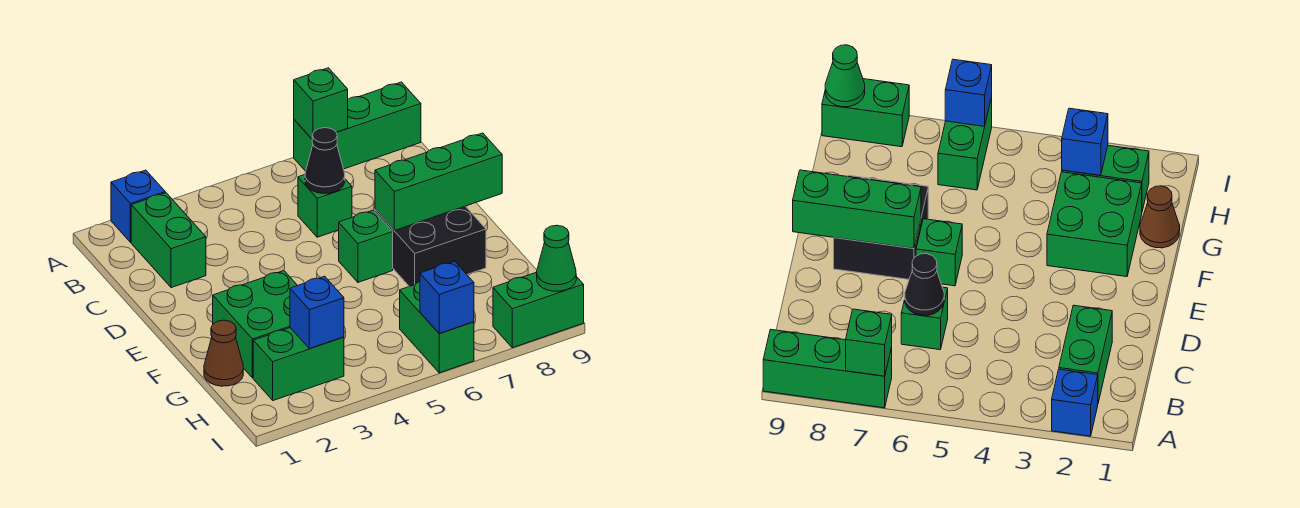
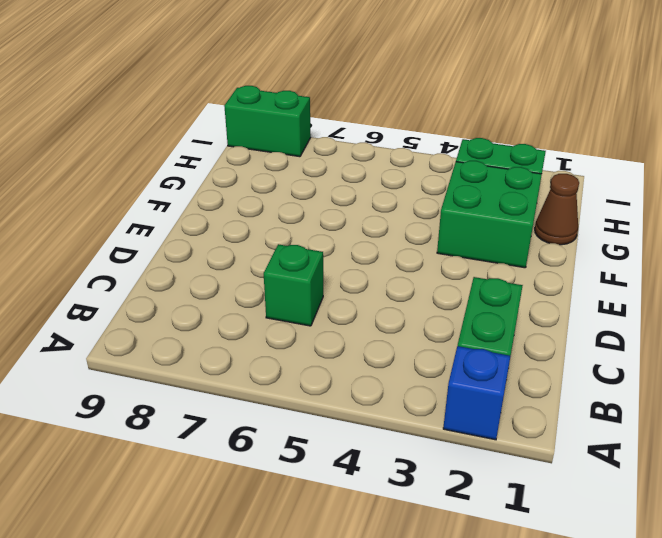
none -> green 1x3 brick [294,82,421,171]
none -> green 1x1 brick [339,210,393,282]
none -> black 2x2 brick [375,206,486,286]

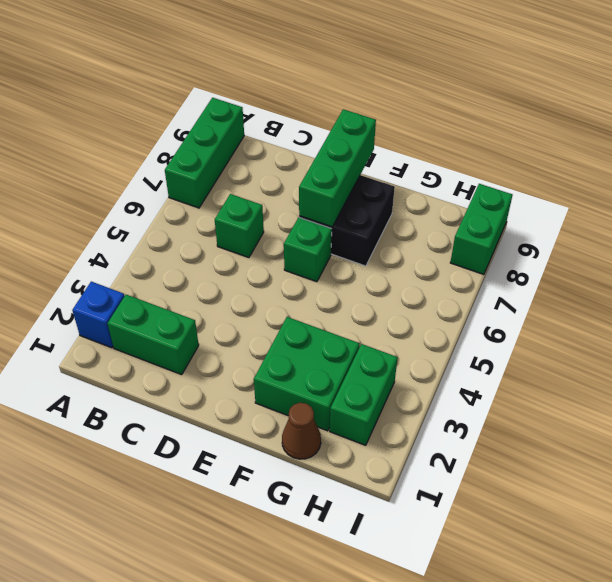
none -> green 1x2 brick [400,282,474,373]
none -> green 1x1 brick [294,68,348,139]
none -> black 1x1 cone [305,128,345,193]

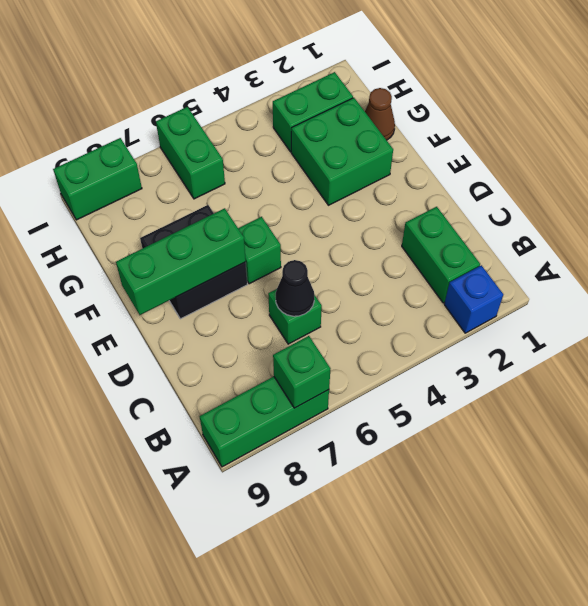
none -> blue 1x1 brick [290,276,344,349]
none -> blue 1x1 brick [420,261,474,334]
none -> green 1x1 cone [537,225,576,291]

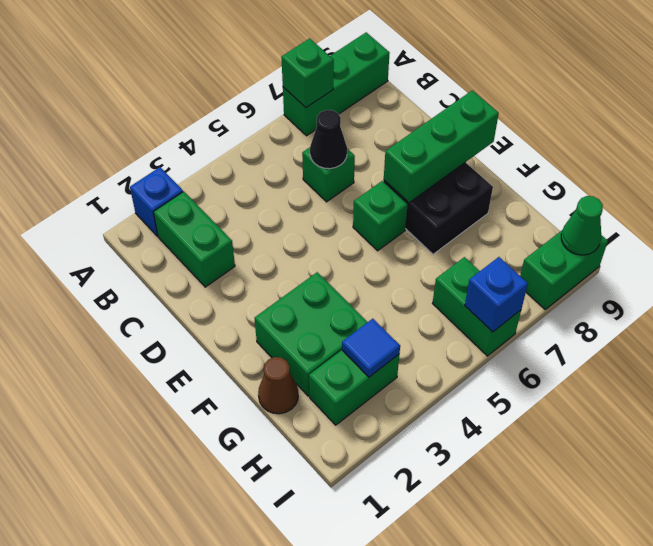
blue 1x1 tile [342,319,400,377] -> blue 1x1 brick [290,276,344,349]

